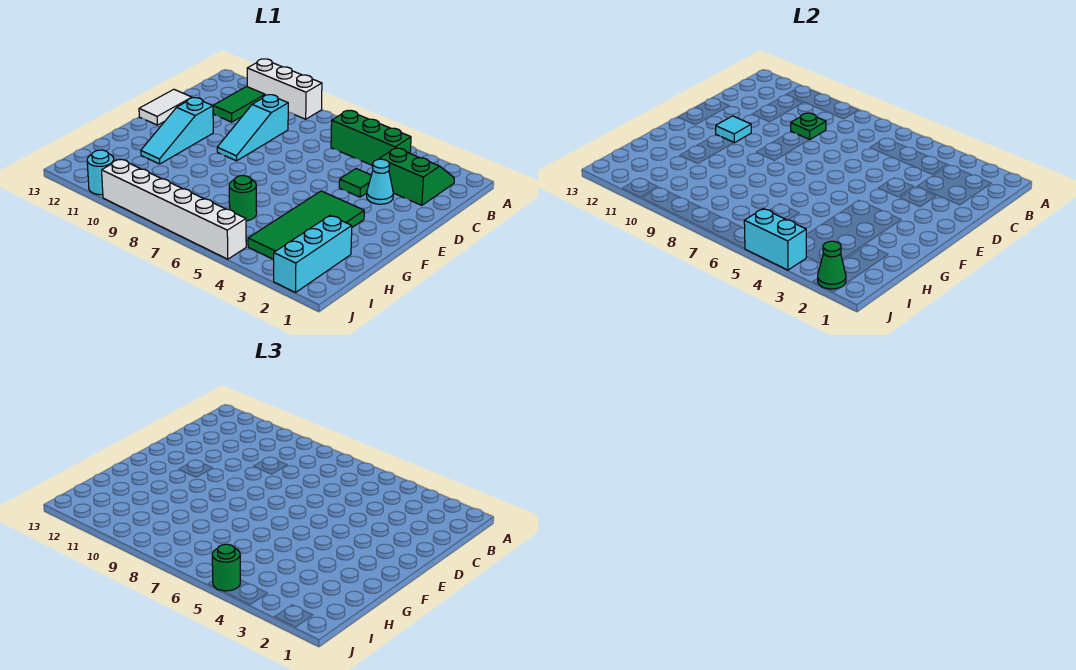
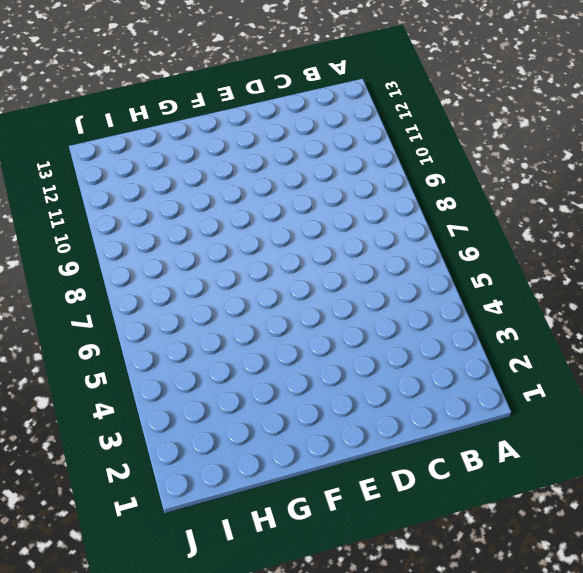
none -> white 1x3 brick [247,59,322,119]
none -> green 2x2 slope [380,148,454,205]
none -> green 1x3 brick [331,110,411,166]

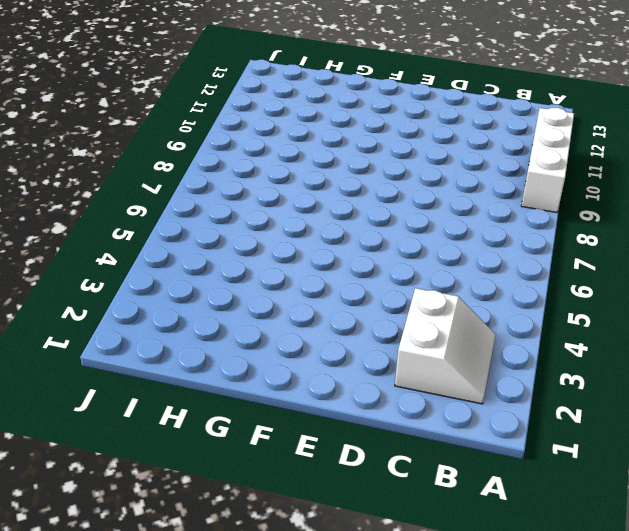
white 2x2 slope [395,288,496,404] -> green 2x2 slope [380,148,454,205]
none -> green 1x3 brick [331,110,411,166]
none -> green 1x2 tile [213,87,265,122]
none -> cyan 1x3 slope [217,95,288,161]

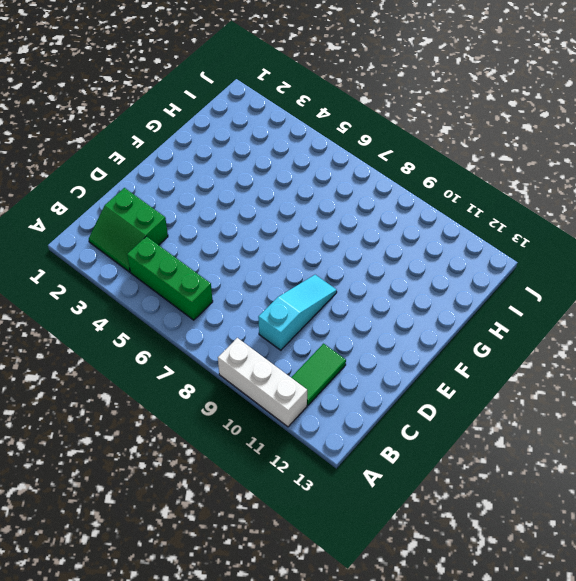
none -> cyan 1x1 cone [367,159,393,204]
none -> green 1x1 tile [339,169,371,197]
none -> white 1x2 tile [139,89,192,125]

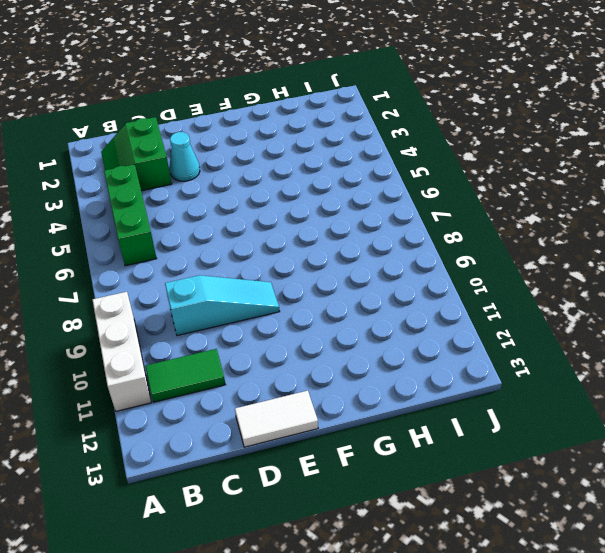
none -> green 1x1 tile [339,169,371,197]
none -> cyan 1x3 slope [141,98,213,164]
none -> green 2x4 tile [248,191,364,260]

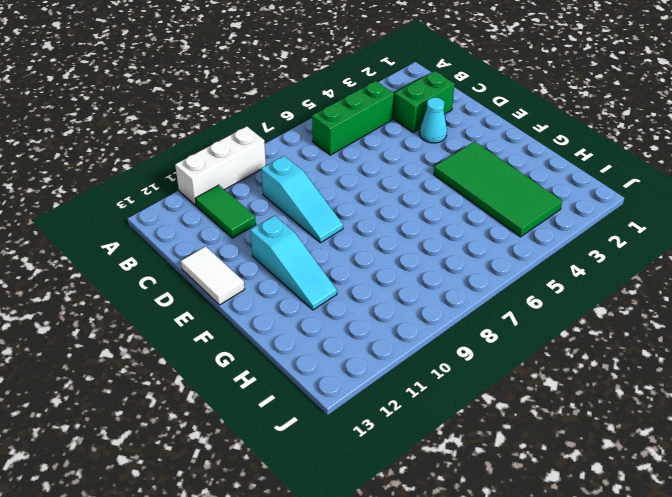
none -> green 1x1 tile [339,169,371,197]
none -> cyan 1x3 brick [274,216,352,292]
none -> green 1x1 round brick [229,176,257,221]

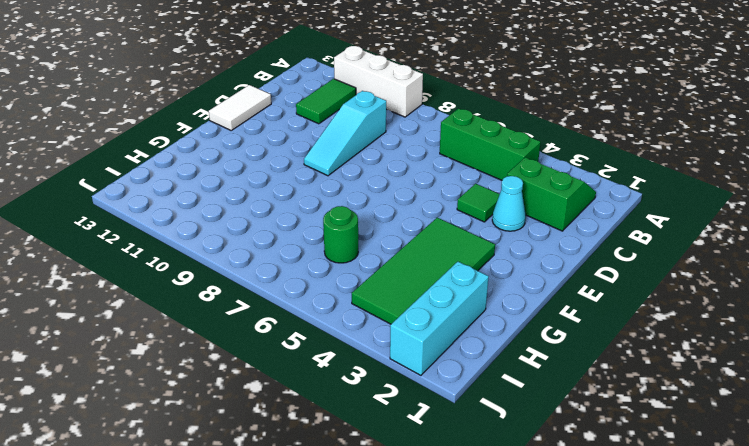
none -> cyan 1x3 slope [141,98,213,164]
none -> white 1x6 brick [102,159,246,259]
none -> cyan 1x1 round brick [87,150,114,195]

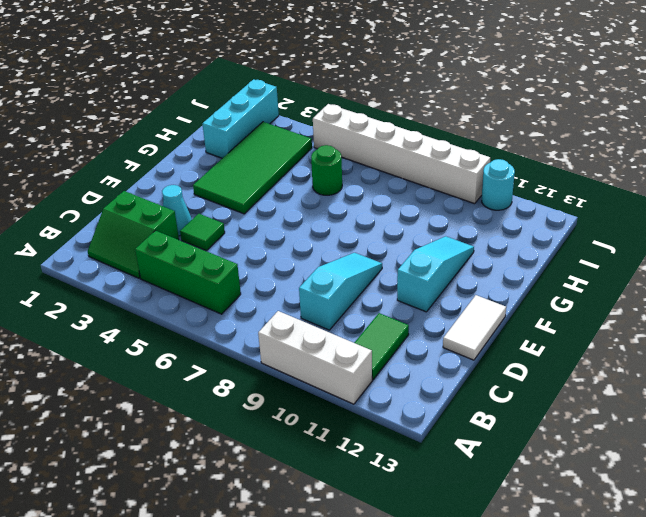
none -> green 1x1 plate [791,113,826,140]
none -> cyan 1x1 tile [716,116,751,143]
none -> green 1x1 cone [818,241,846,289]

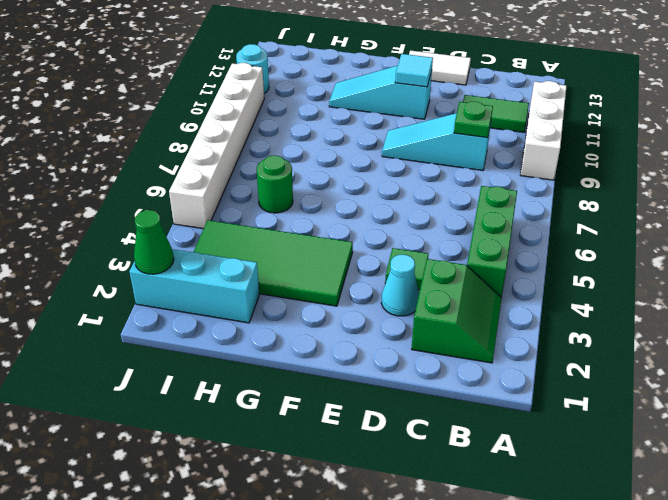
none -> cyan 1x2 brick [744,209,806,270]
none -> green 1x1 round brick [212,544,240,591]

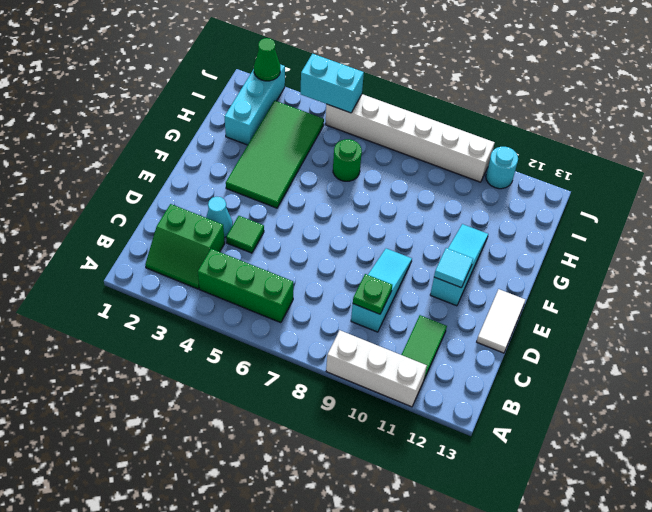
none -> green 1x1 round brick [212,544,240,591]

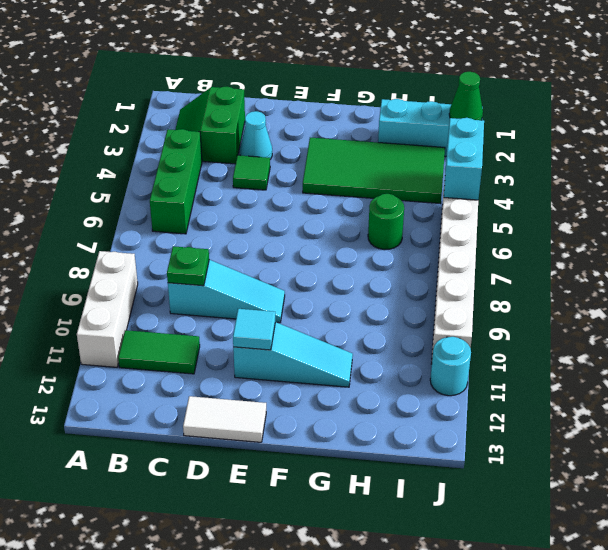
none -> green 1x1 round brick [212,544,240,591]

